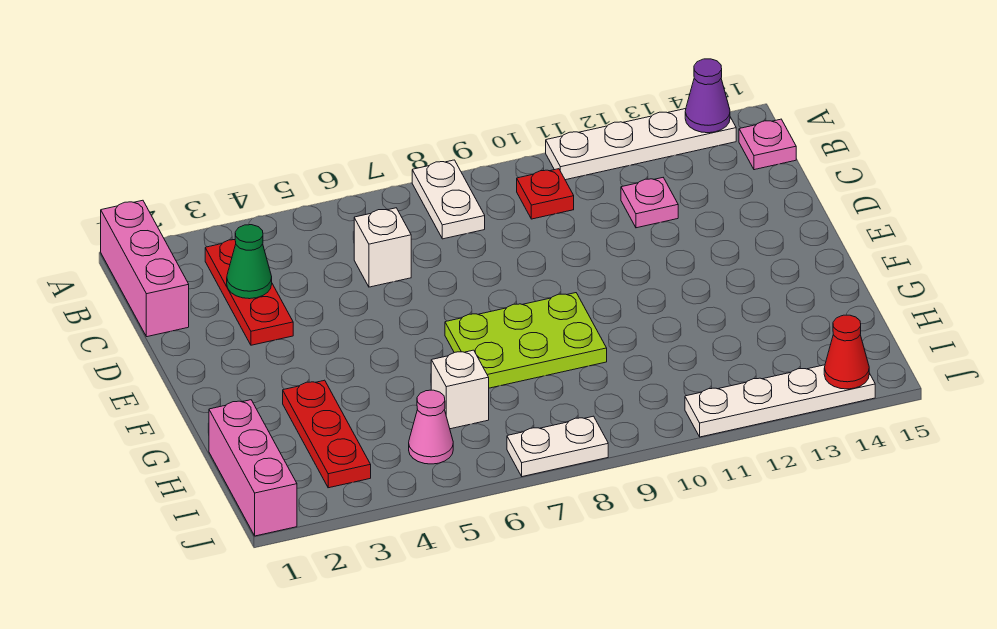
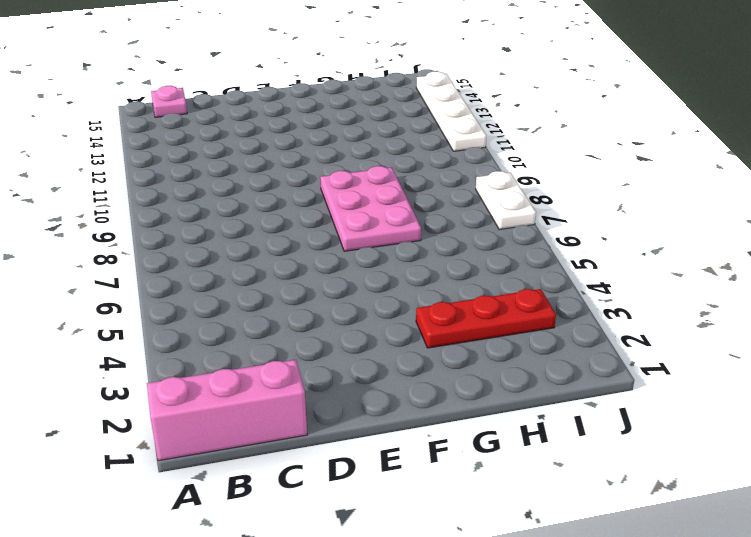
pink 2x3 plate [320,166,421,251] -> lime 2x3 plate [445,293,607,388]
none -> white 1x2 plate [412,160,485,239]
none -> white 1x4 plate [546,109,736,180]
none -> red 1x3 plate [205,240,293,345]

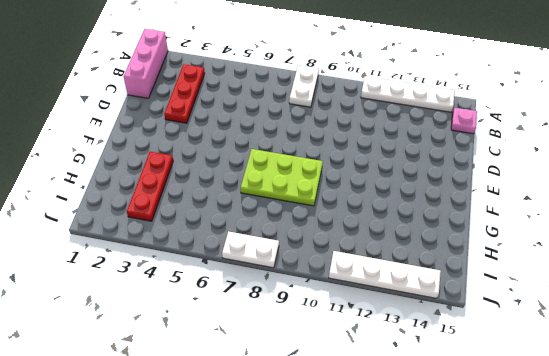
none -> red 1x1 plate [517,169,574,219]
none -> white 1x1 brick [354,208,411,287]
none -> pink 1x1 plate [621,178,678,228]

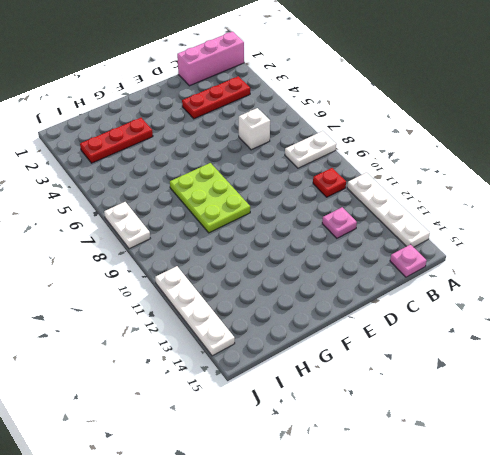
none -> pink 1x3 brick [209,400,297,536]
none -> white 1x1 brick [431,350,489,429]
none -> pink 1x1 cone [409,390,453,464]

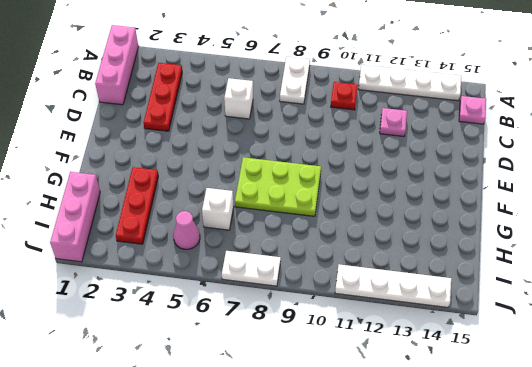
none -> purple 1x1 cone [685,59,730,133]
none -> green 1x1 cone [227,225,272,299]
none -> red 1x1 cone [824,315,869,389]

